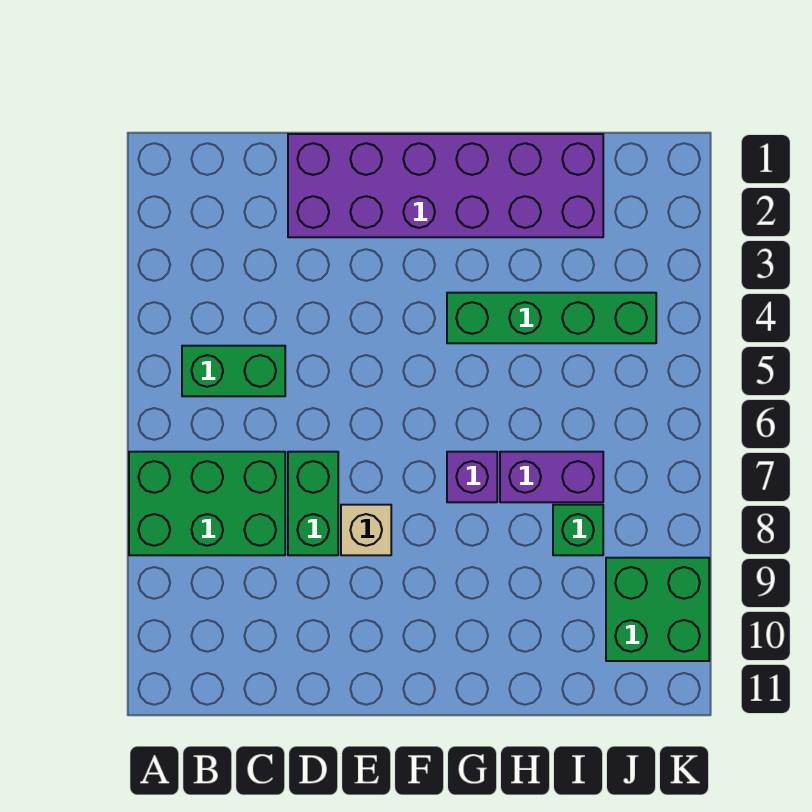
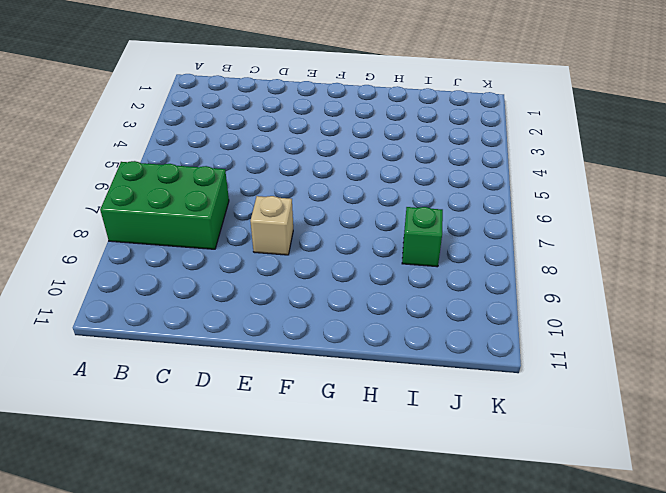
none -> green 1x2 brick [182,346,285,396]
none -> purple 2x6 brick [288,134,603,237]

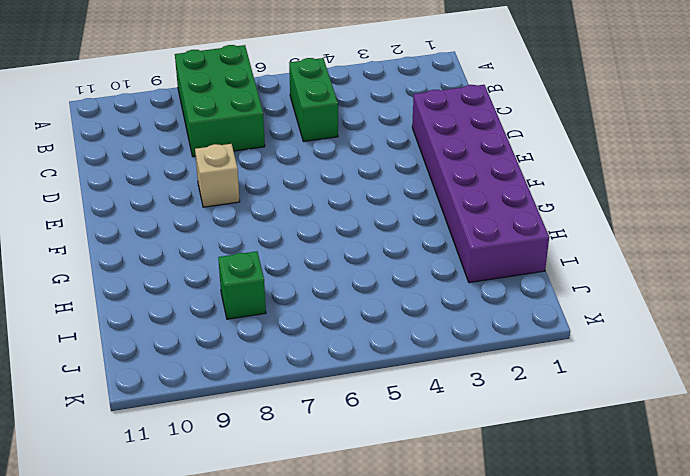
none -> green 1x2 brick [288,452,338,555]
none -> green 1x4 brick [447,293,656,343]

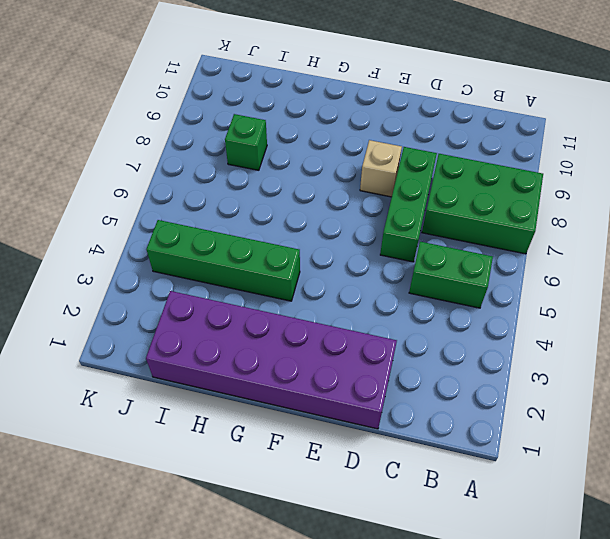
green 1x3 brick [380,147,437,262] -> green 1x2 brick [288,452,338,555]
none -> purple 1x1 brick [447,452,497,502]
none -> purple 1x2 brick [500,452,603,502]

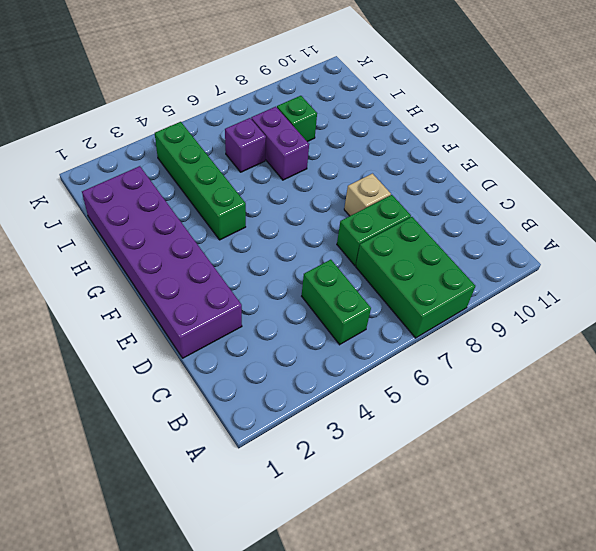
purple 1x1 brick [225,118,266,172] -> purple 1x1 brick moved to [447,452,497,502]
none -> green 2x2 brick [606,558,709,661]

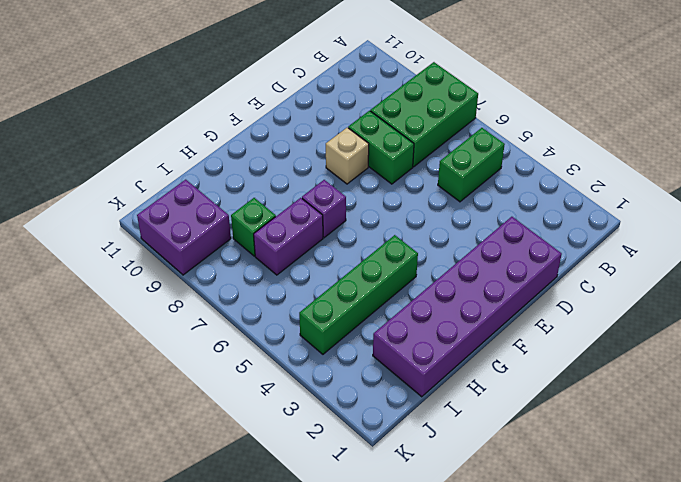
purple 2x2 brick [137,180,231,275] -> green 2x2 brick [606,558,709,661]

